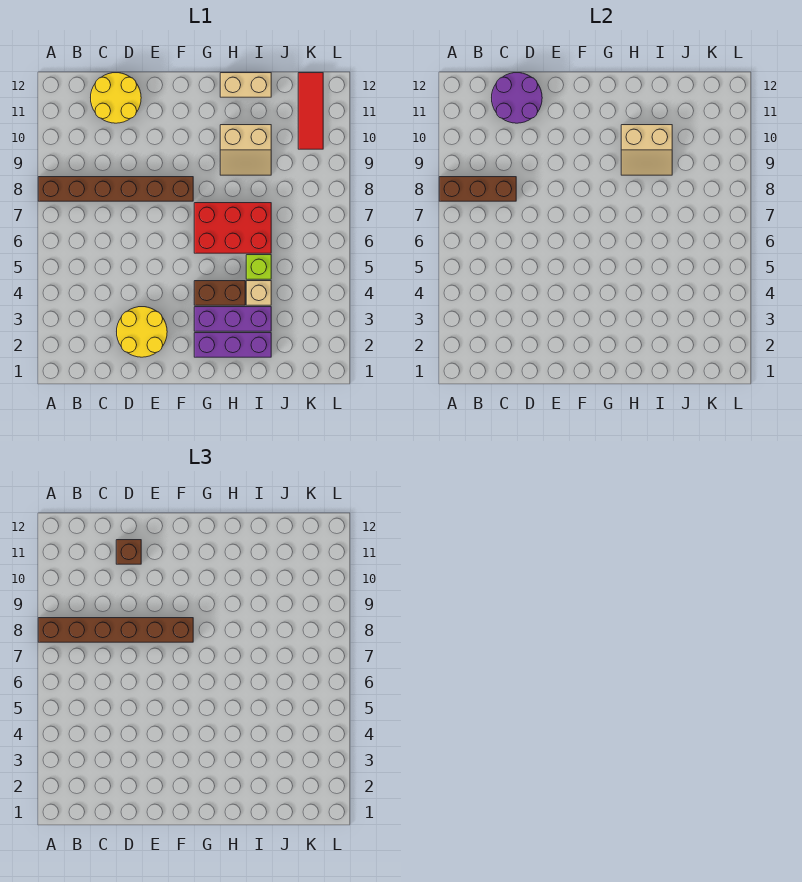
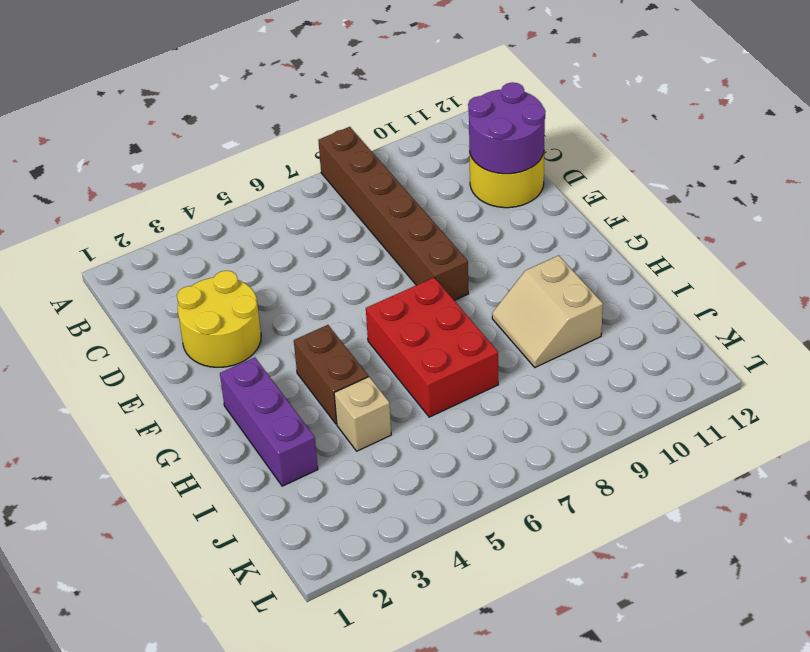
none -> purple 1x3 brick [194,307,271,331]
none -> tan 1x2 brick [220,73,271,97]
none -> lime 1x1 brick [246,255,271,279]

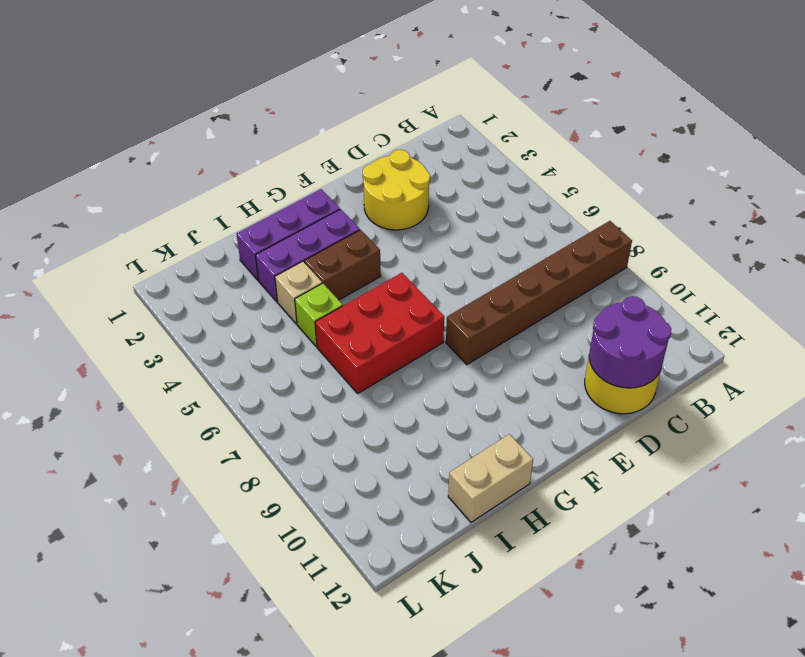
none -> tan 2x2 slope [220,125,271,175]
none -> red 1x3 tile [298,73,323,149]
none -> brown 1x3 brick [439,177,516,201]

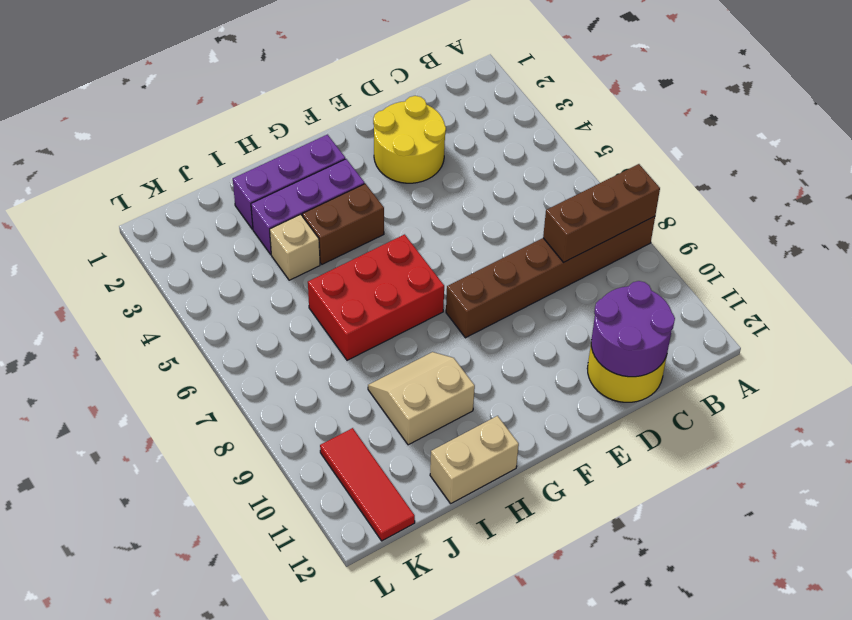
none -> lime 1x1 brick [246,255,271,279]
none -> tan 2x2 slope [621,125,672,175]
none -> brown 1x6 brick [38,618,193,642]

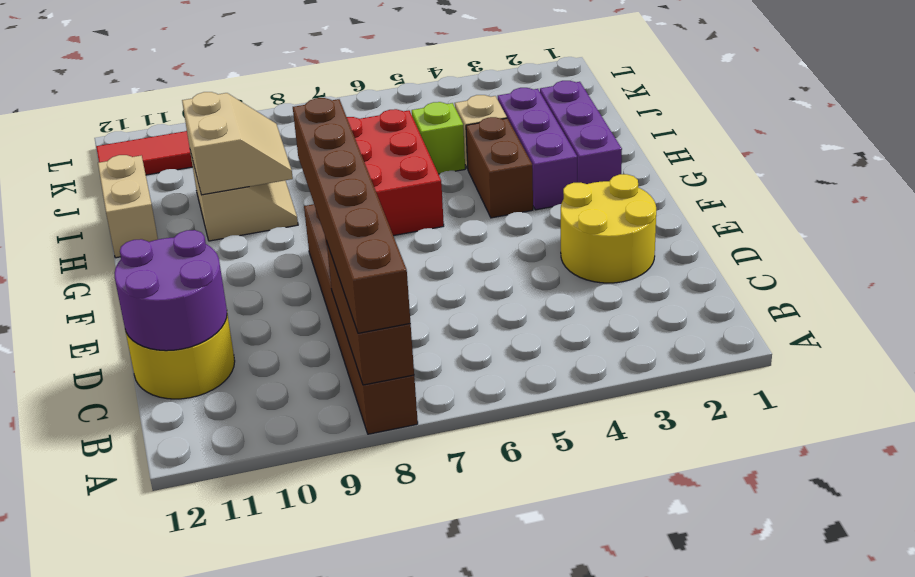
none -> brown 1x1 brick [116,540,141,564]

